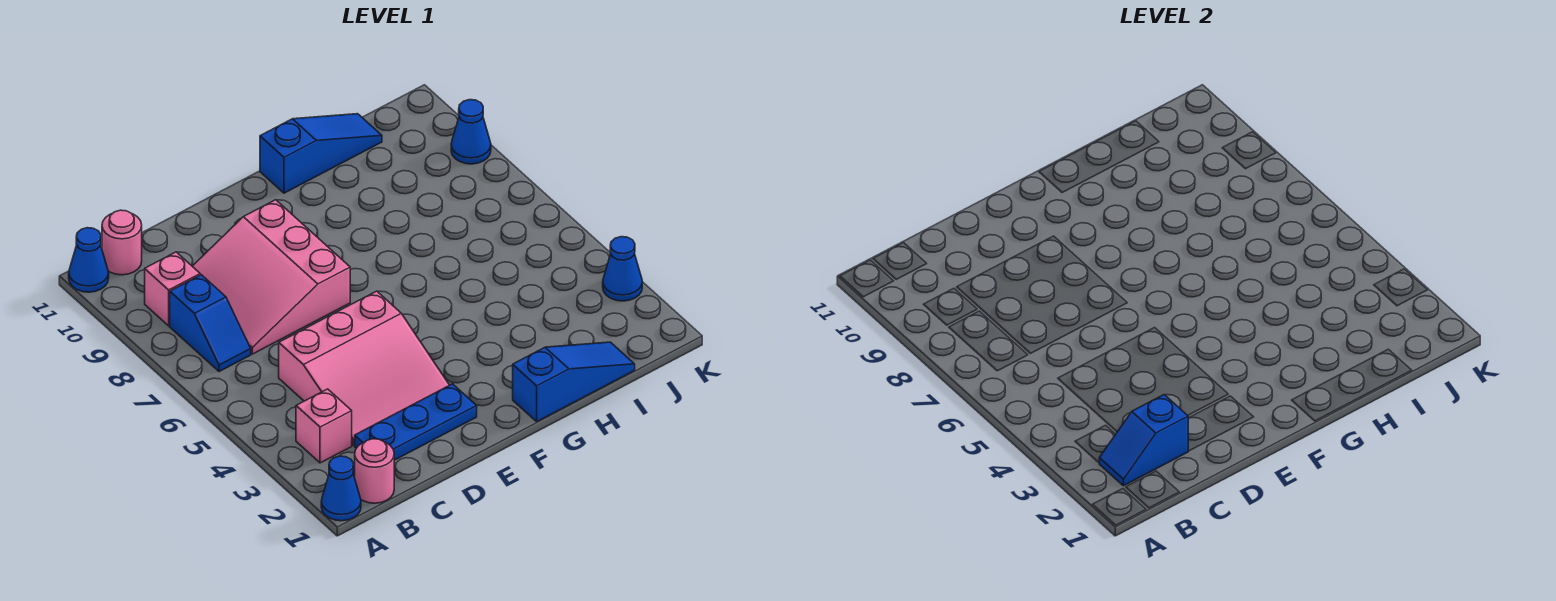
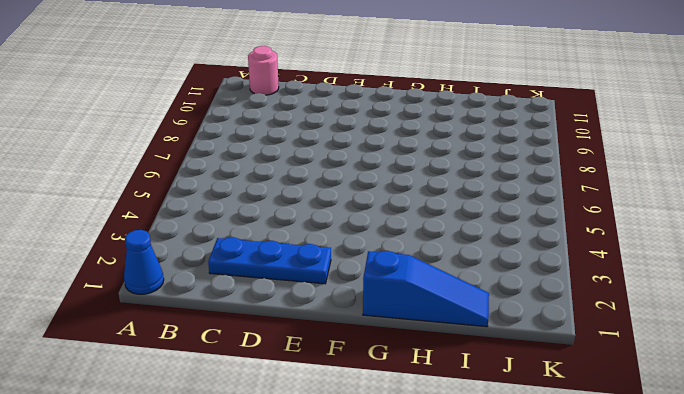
none -> blue 1x1 cone [69,228,109,292]
none -> pink 1x1 round brick [355,439,394,503]
none -> pink 1x1 brick [296,389,352,463]

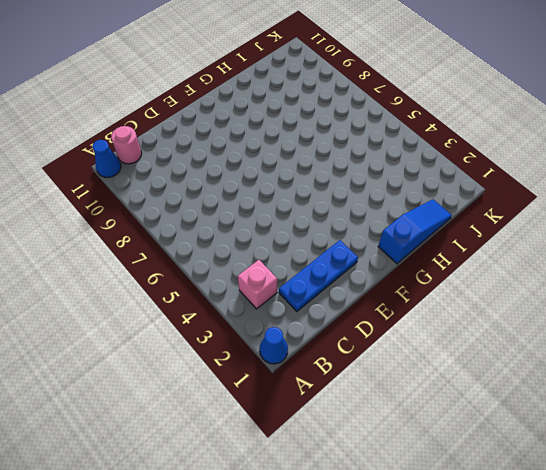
none -> pink 1x1 round brick [355,439,394,503]
none -> blue 1x2 slope [170,275,251,372]
none -> pink 1x1 brick [145,252,200,326]

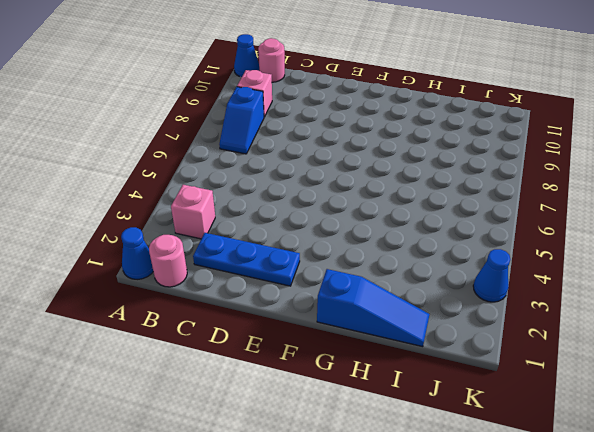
none -> pink 3x3 slope [279,291,449,446]
none -> pink 3x3 slope [192,200,350,354]
none -> blue 1x3 slope [260,114,382,193]

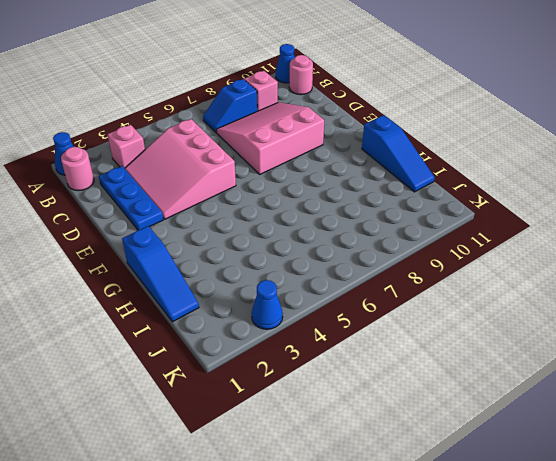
none -> blue 1x1 cone [451,100,491,164]
none -> blue 1x2 slope [1099,395,1188,486]

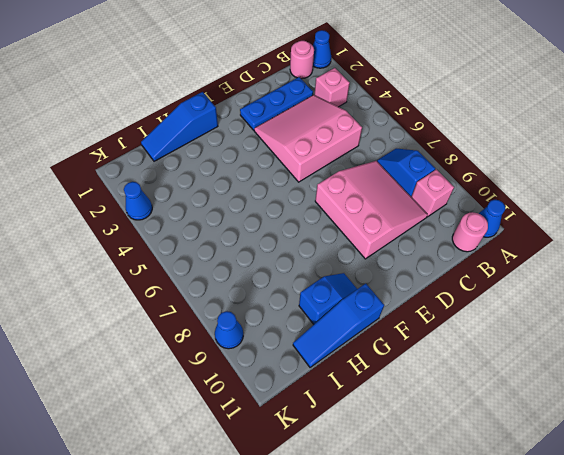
blue 1x2 slope [299,273,357,324] -> blue 1x2 slope moved to [1099,395,1188,486]

